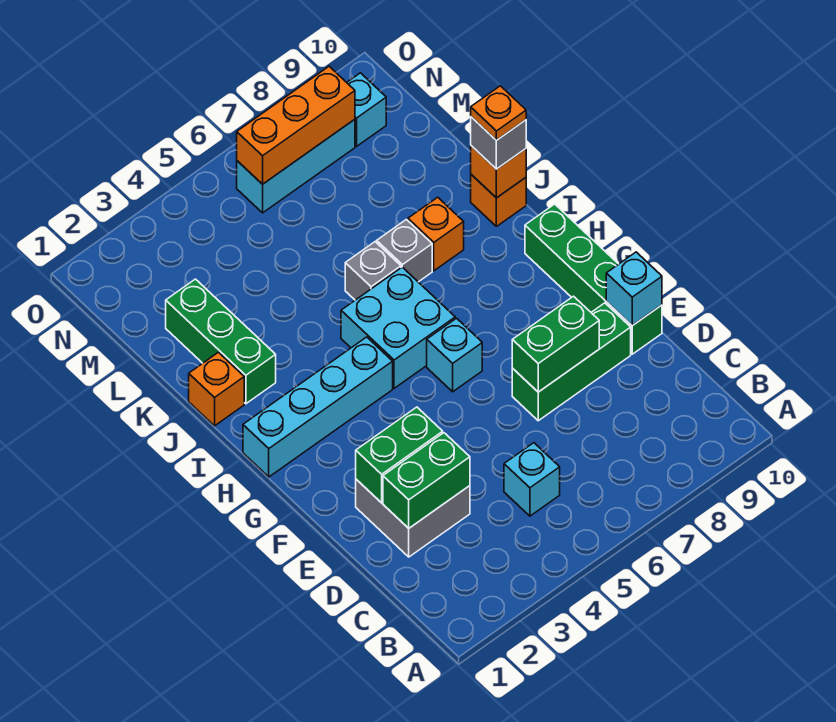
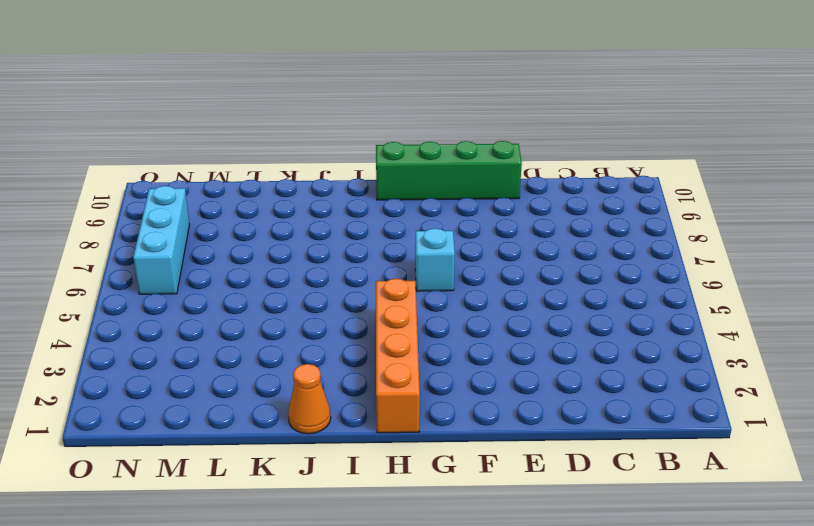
orange 1x4 brick [376,279,420,433] -> cyan 1x4 brick [243,337,393,477]
orange 1x1 cone [288,364,331,434] -> orange 1x1 brick [189,352,244,426]
none -> cyan 1x1 brick [504,443,560,516]
none -> grey 2x2 brick [356,479,470,557]
none -> green 1x3 brick [512,303,631,421]

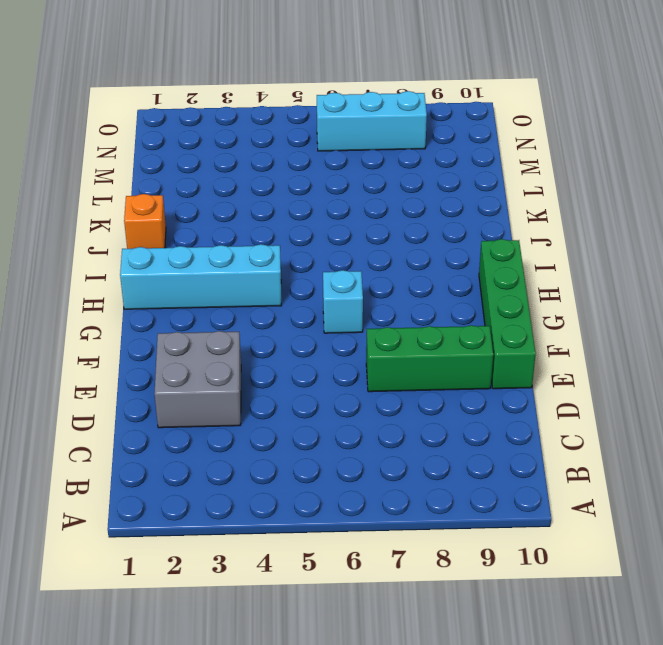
none -> cyan 1x1 brick [504,443,560,516]
none -> cyan 2x2 brick [341,267,455,388]
none -> green 1x3 brick [166,279,276,404]

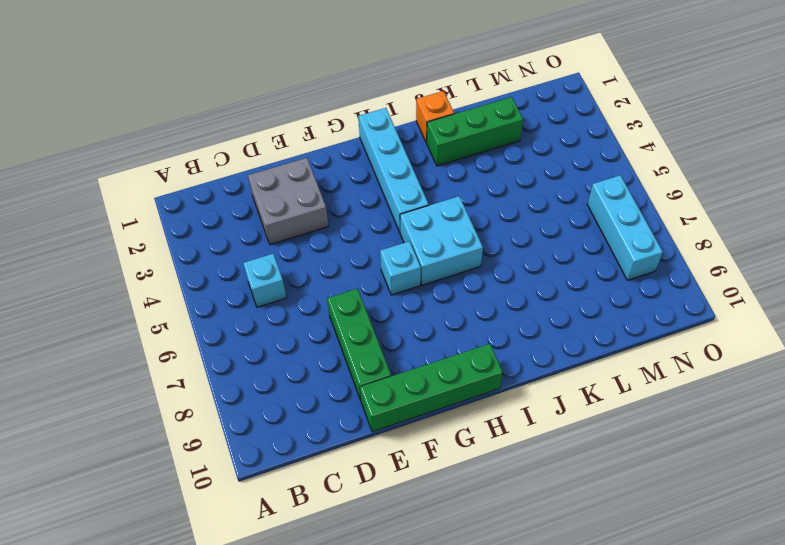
none -> grey 1x1 brick [345,242,401,300]
none -> grey 1x1 brick [377,220,432,282]
none -> orange 1x1 brick [408,197,464,271]

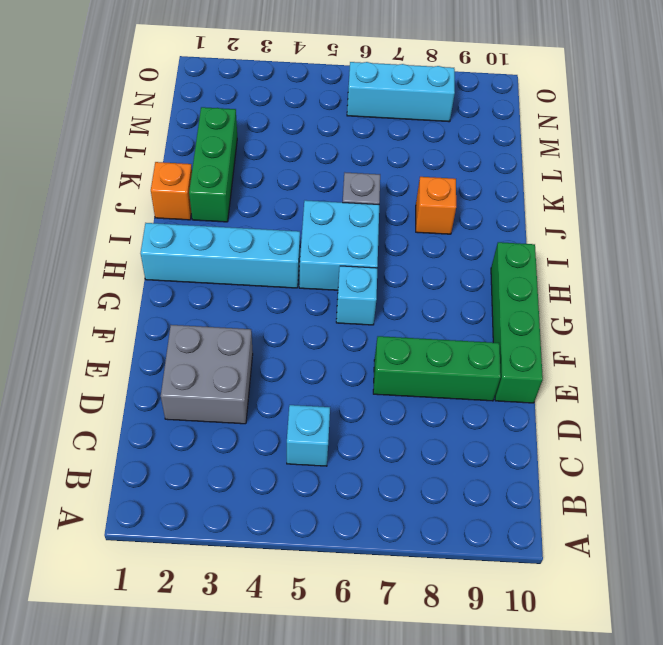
none -> grey 1x1 brick [377,220,432,282]
none -> orange 1x1 brick [471,175,526,226]
none -> cyan 1x1 brick [347,73,386,146]

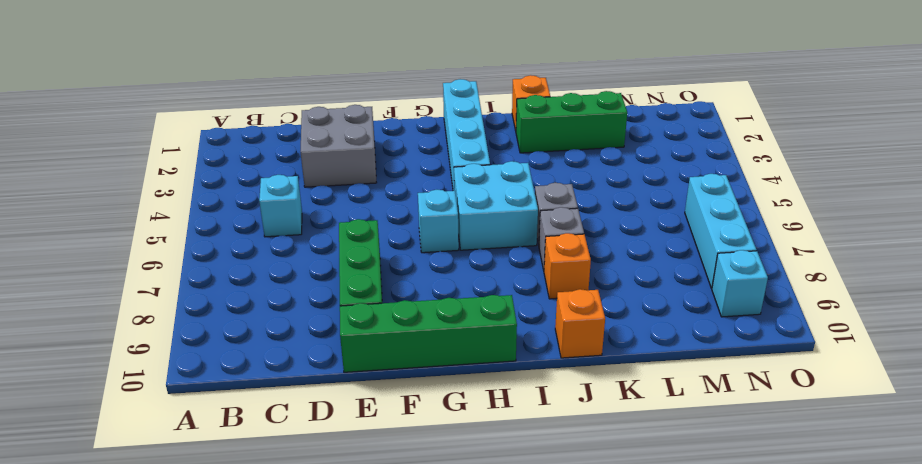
none -> green 1x2 brick [383,433,470,528]
none -> green 1x2 brick [356,407,443,503]
none -> green 1x2 brick [512,296,599,392]

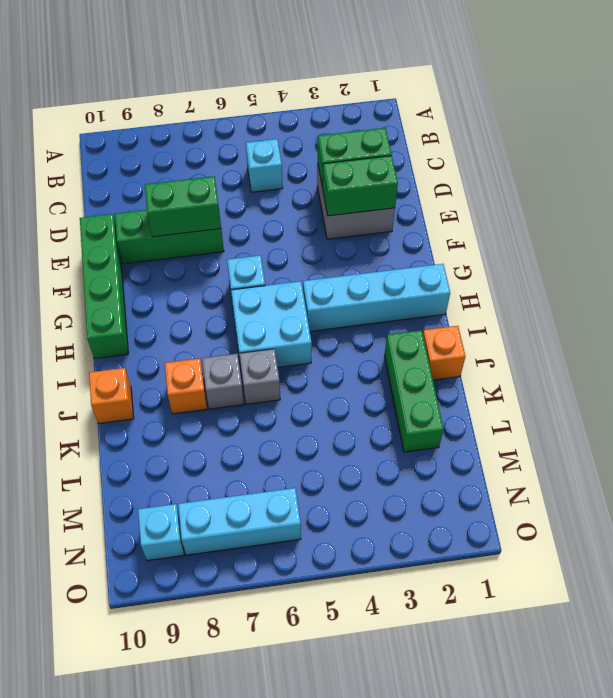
none -> cyan 1x1 brick [606,252,662,326]
none -> orange 1x1 brick [471,146,526,198]
none -> orange 1x3 brick [237,66,355,184]

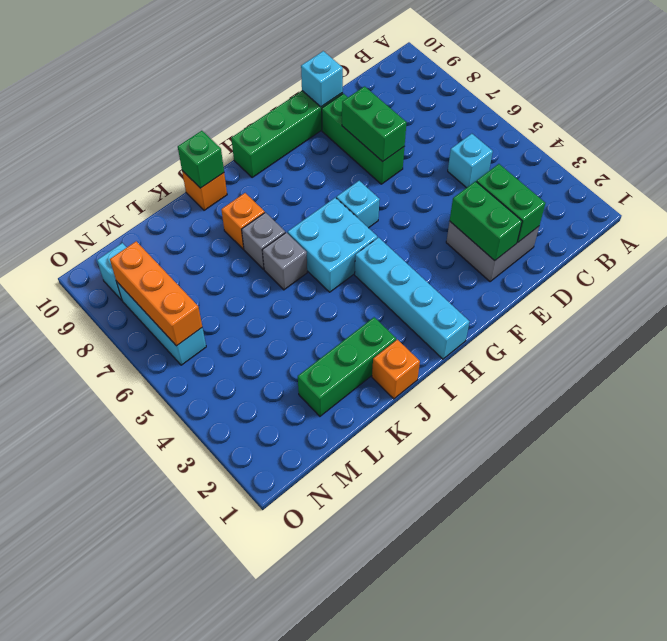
green 1x1 brick [178,131,224,188] -> orange 1x1 brick [471,146,526,198]
none -> grey 1x1 brick [471,117,526,169]
none -> orange 1x1 plate [471,86,526,140]

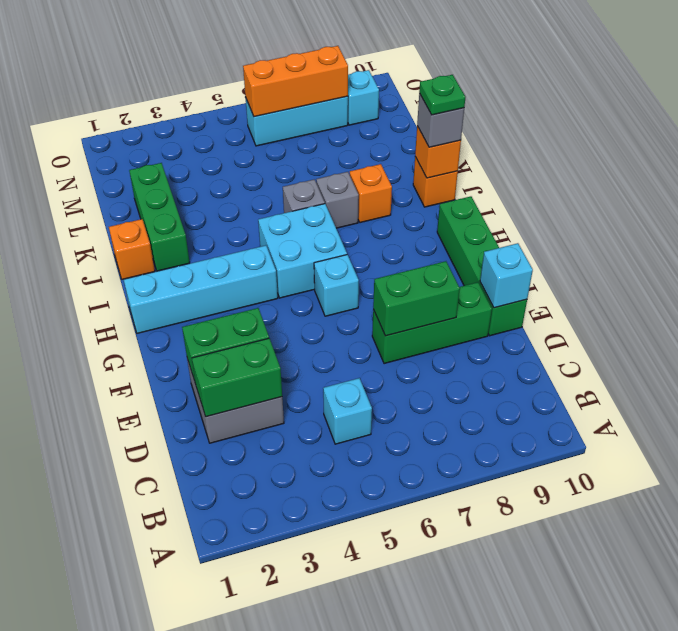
green 1x1 plate [419,75,465,115] -> orange 1x1 plate [471,86,526,140]

